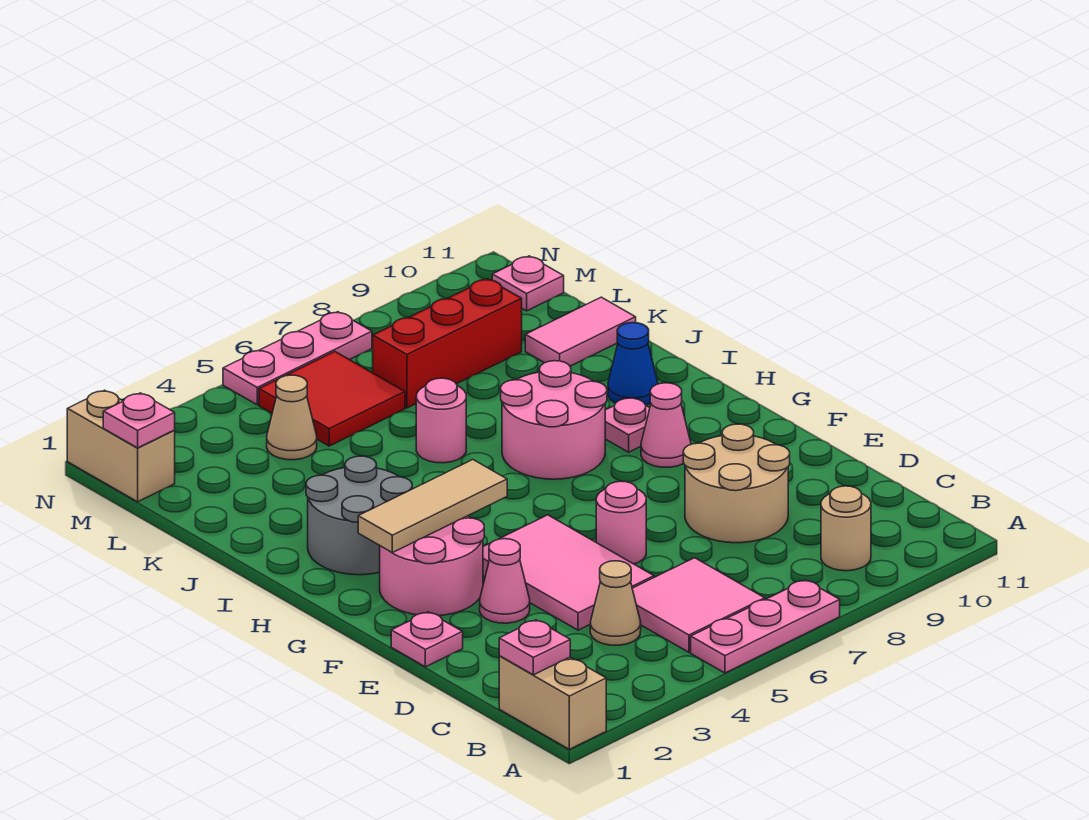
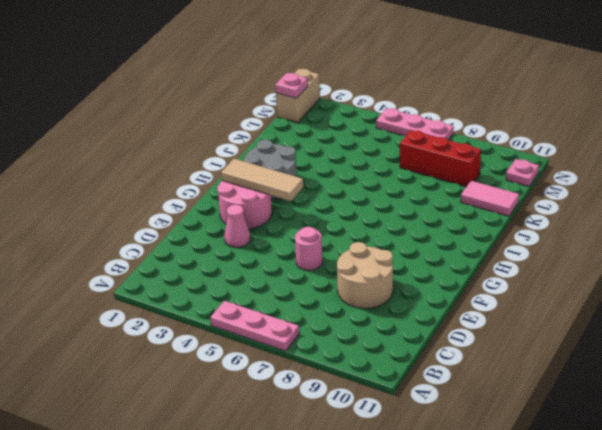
none -> tan 1x2 brick [499,656,606,749]
none -> pink 2x2 tile [632,558,765,652]
none -> tan 1x1 round brick [821,486,871,571]

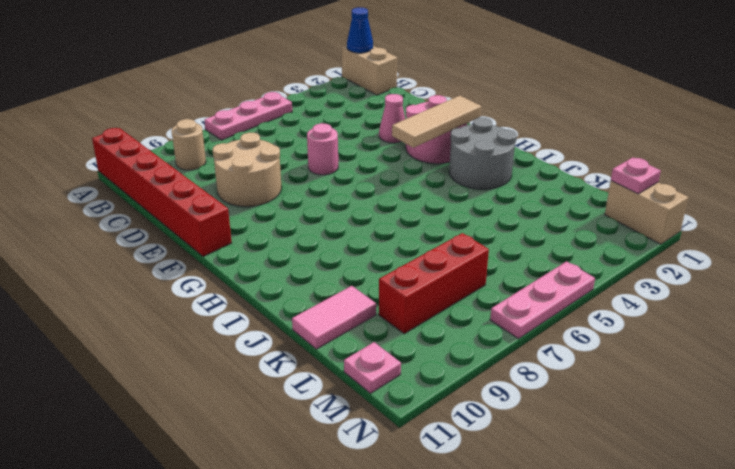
blue 1x1 cone [347,7,373,53] -> blue 1x1 cone moved to [608,323,658,405]
red 1x6 brick [92,128,232,257] -> none
none -> pink 2x2 tile [632,558,765,652]
none -> tan 1x1 cone [590,561,641,645]
none -> pink 2x3 tile [483,515,654,630]

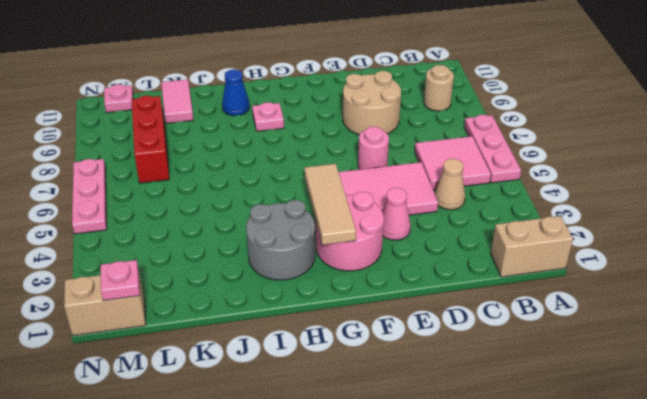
none -> pink 1x1 plate [391,612,463,667]
none -> pink 1x1 cone [641,383,691,467]
none -> pink 2x2 round brick [501,361,607,479]

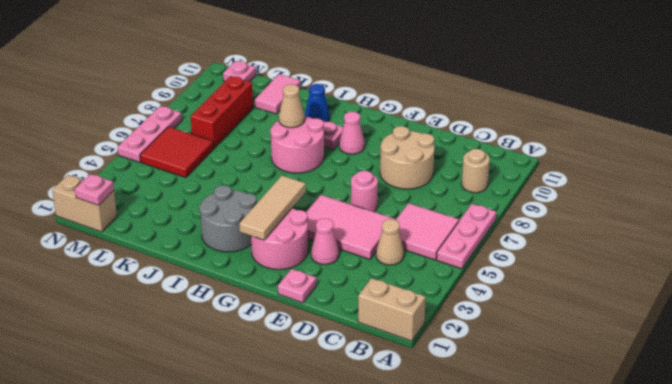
tan 1x1 cone [279,84,305,128] -> tan 1x1 cone moved to [267,375,317,460]
none -> pink 1x1 round brick [416,378,466,463]
none -> pink 1x1 plate [499,620,570,675]

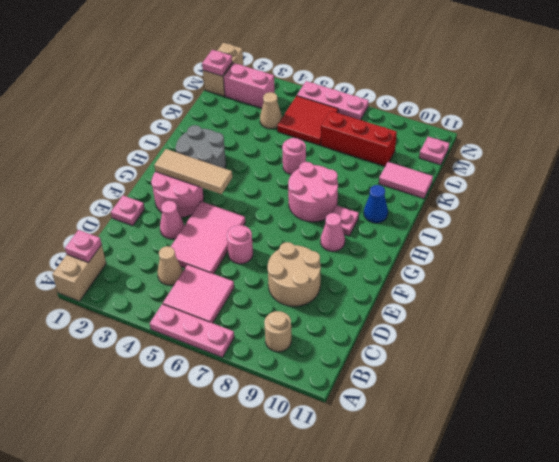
pink 1x2 brick [223,63,275,108] -> none

